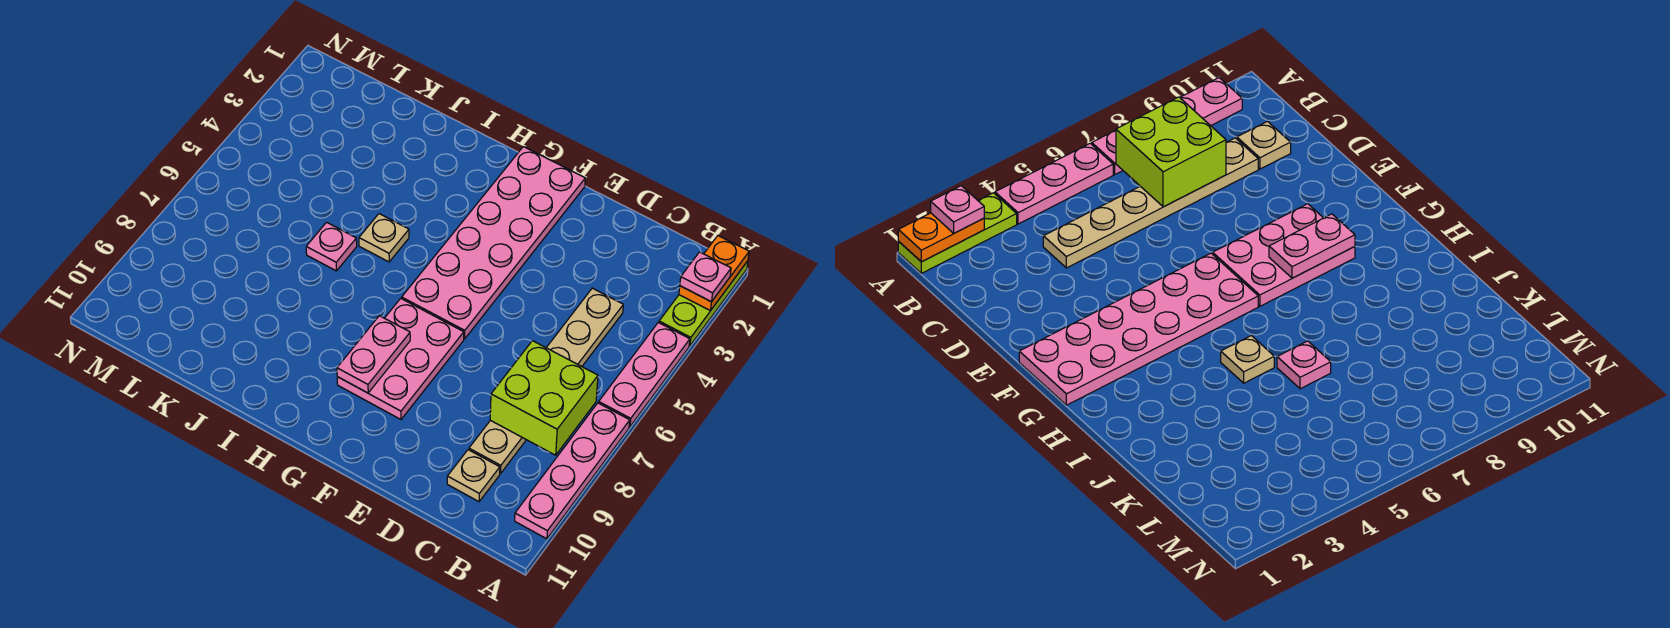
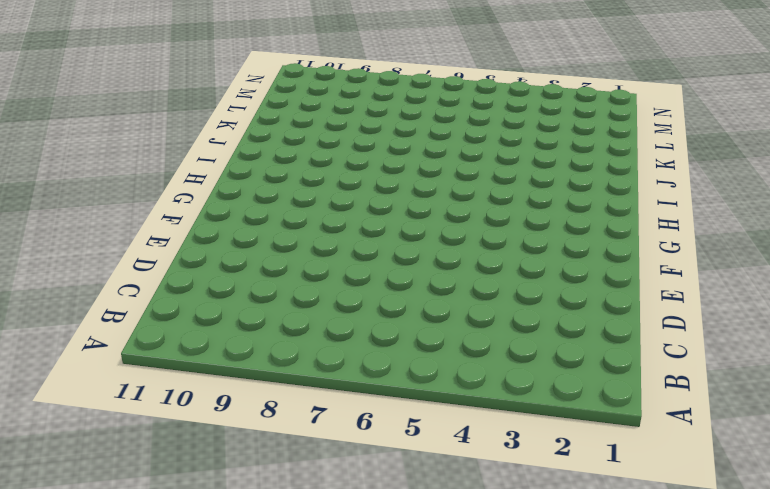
none -> lime 1x3 plate [659,261,748,346]
none -> pink 1x3 plate [599,322,690,427]
none -> pink 1x4 plate [515,403,630,539]

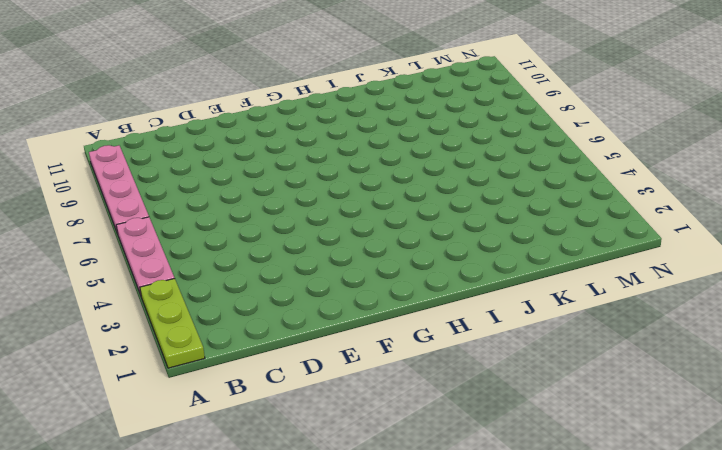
none -> tan 1x6 plate [469,288,623,474]
none -> tan 1x1 plate [447,450,500,502]
none -> pink 2x6 plate [402,147,585,339]

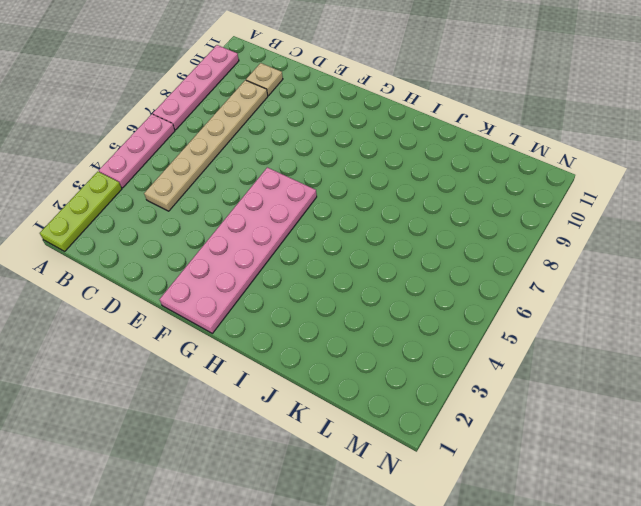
none -> pink 2x3 plate [337,298,464,419]
none -> tan 1x1 plate [359,214,409,262]
none -> pink 1x1 plate [306,222,357,271]

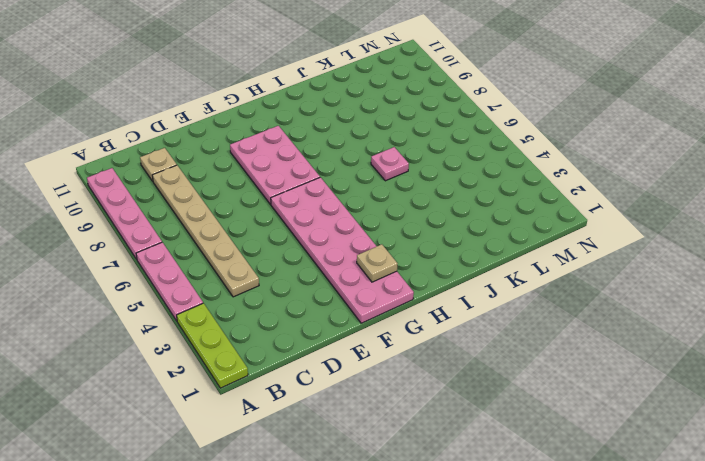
tan 1x1 plate [357,244,398,282] -> tan 1x1 plate moved to [359,214,409,262]
none -> orange 1x2 plate [679,236,749,311]
none -> lime 2x2 brick [490,341,598,455]
none -> pink 1x2 plate [337,316,410,393]

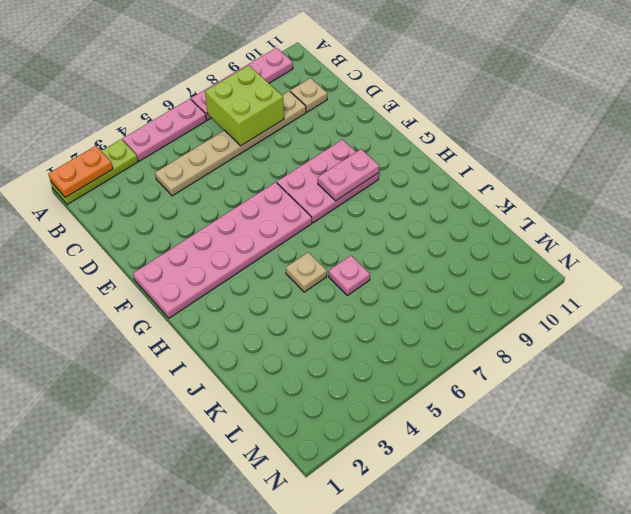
none -> pink 1x1 plate [680,252,731,302]

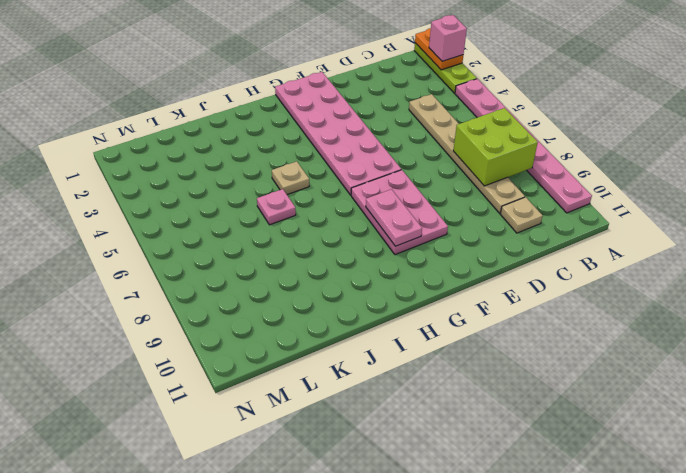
pink 1x1 brick [429,15,467,61] -> pink 1x1 plate [680,252,731,302]

